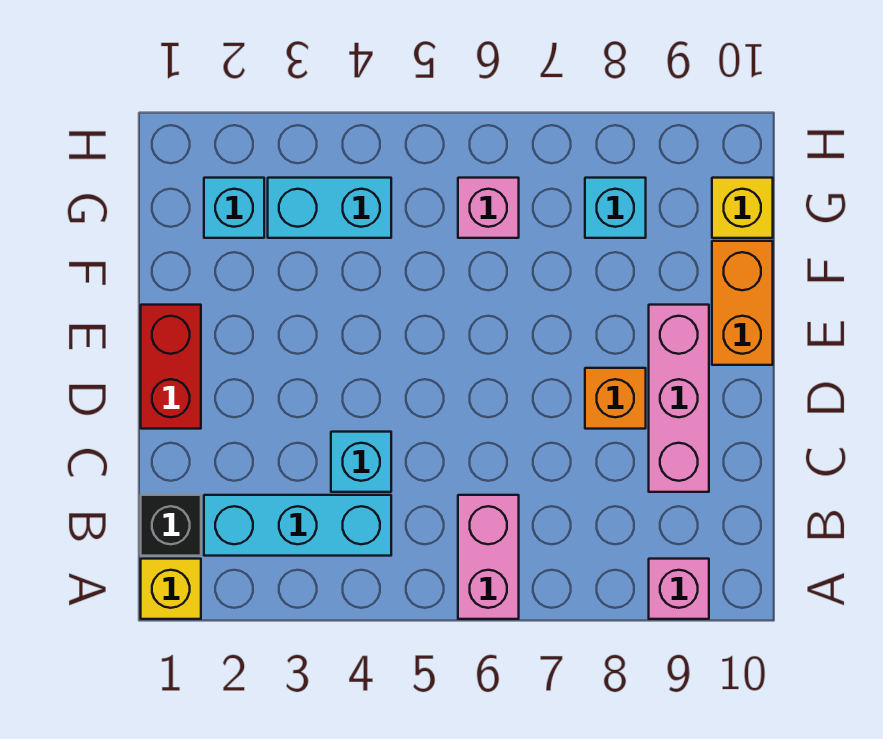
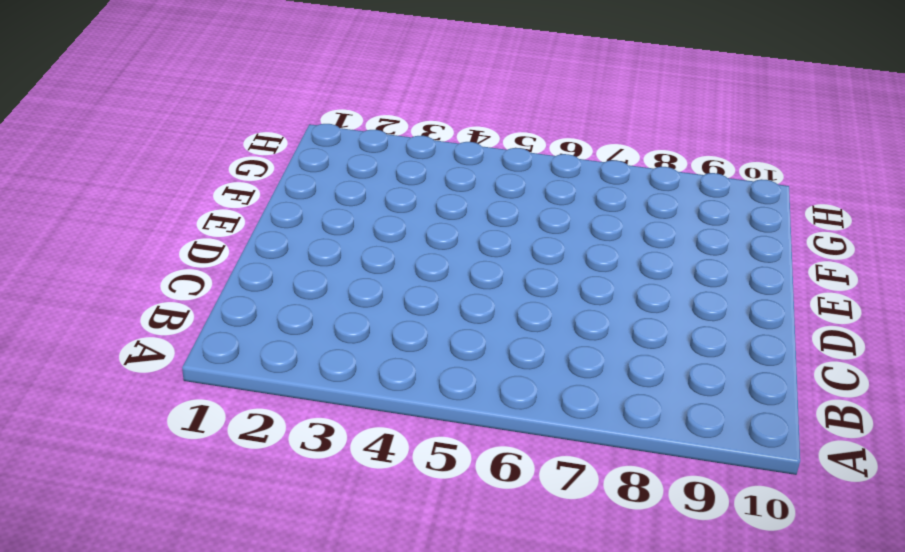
none -> yellow 1x1 brick [141,559,201,619]
none -> pink 1x2 brick [458,495,519,619]
none -> pink 1x1 brick [649,559,709,619]

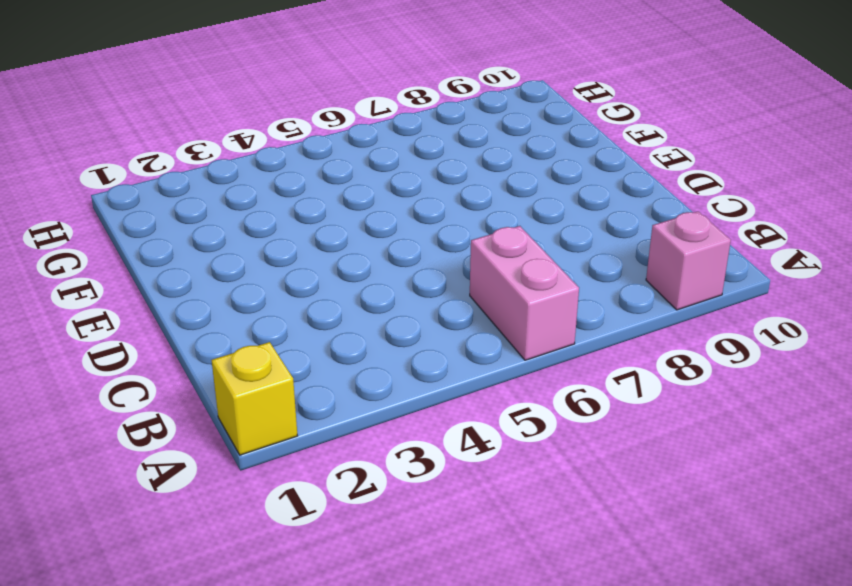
none -> black 1x1 brick [141,495,201,556]
none -> cyan 1x3 brick [204,495,391,556]
none -> cyan 1x1 brick [331,432,391,492]

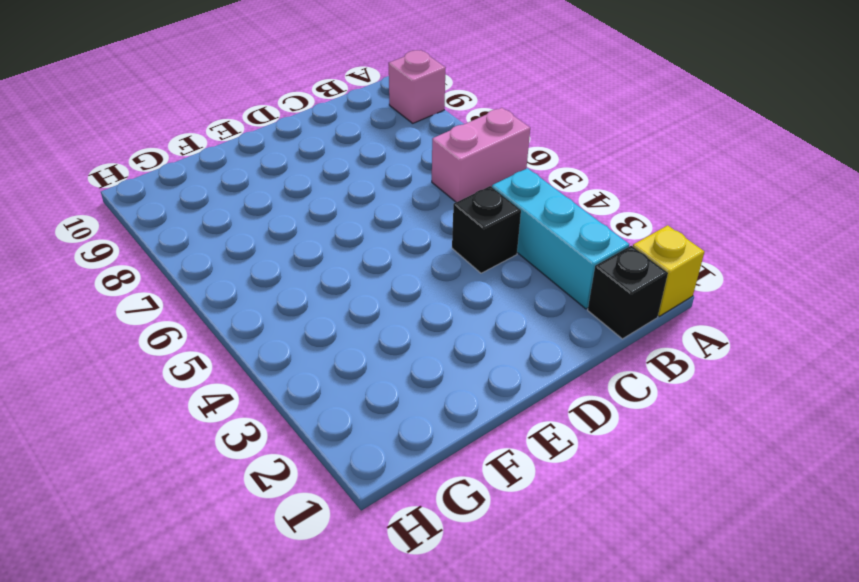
black 1x1 brick [452,186,521,273] -> cyan 1x1 brick [331,432,391,492]
none -> pink 1x3 brick [649,305,709,492]
none -> red 1x2 brick [141,305,201,429]
none -> orange 1x1 brick [585,368,646,429]

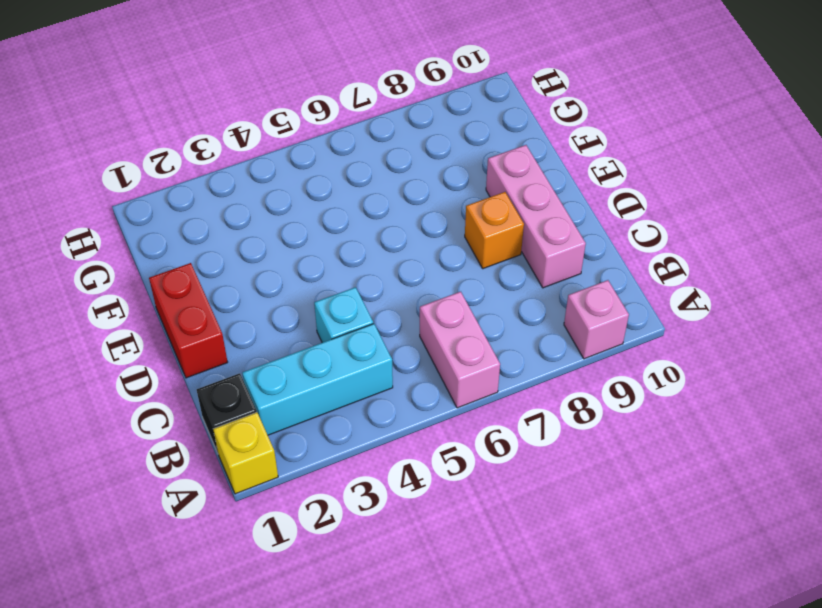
none -> orange 1x2 brick [712,241,773,365]
none -> cyan 1x1 brick [204,178,264,238]
none -> cyan 1x2 brick [268,178,391,238]

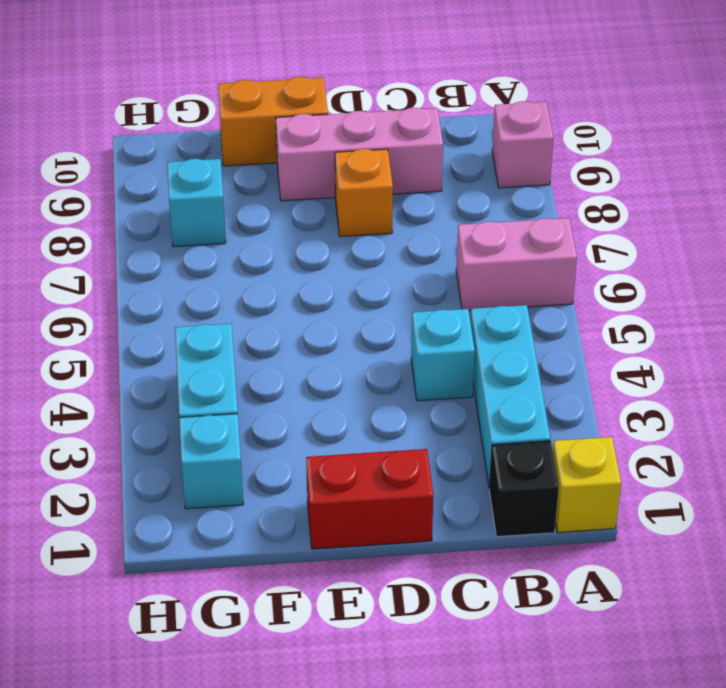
none -> pink 1x1 brick [458,178,519,238]
none -> yellow 1x1 brick [712,178,773,238]

